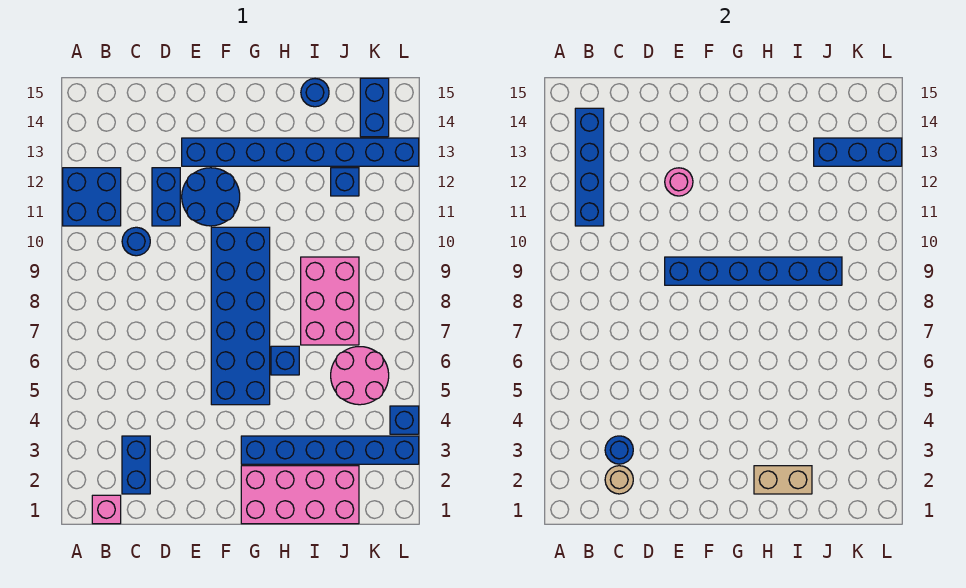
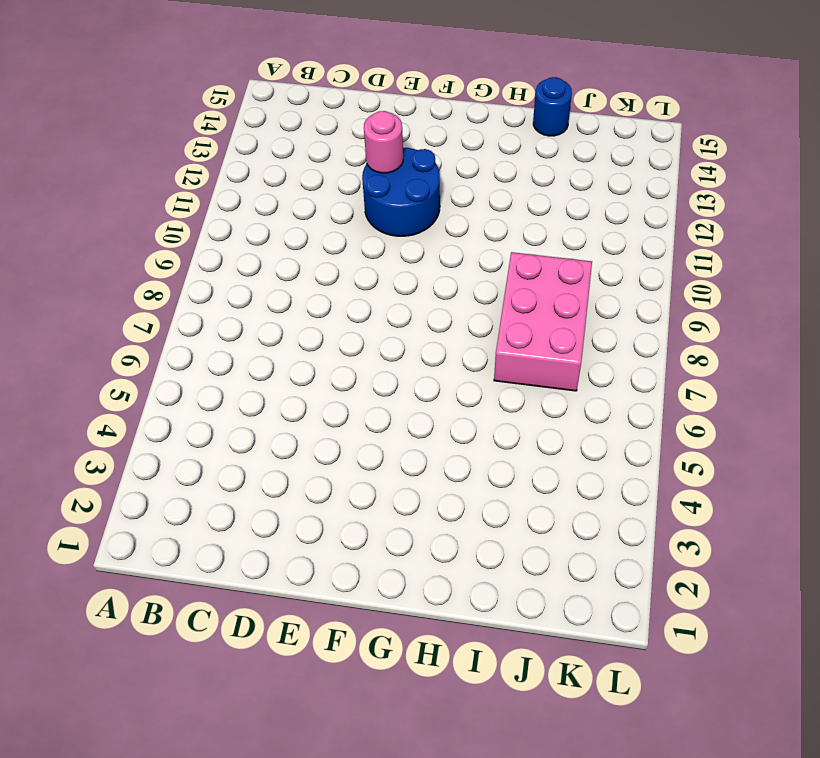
none -> blue 2x2 brick [63,168,121,226]
none -> pink 1x1 brick [92,495,121,524]
none -> blue 1x2 brick [122,436,150,494]

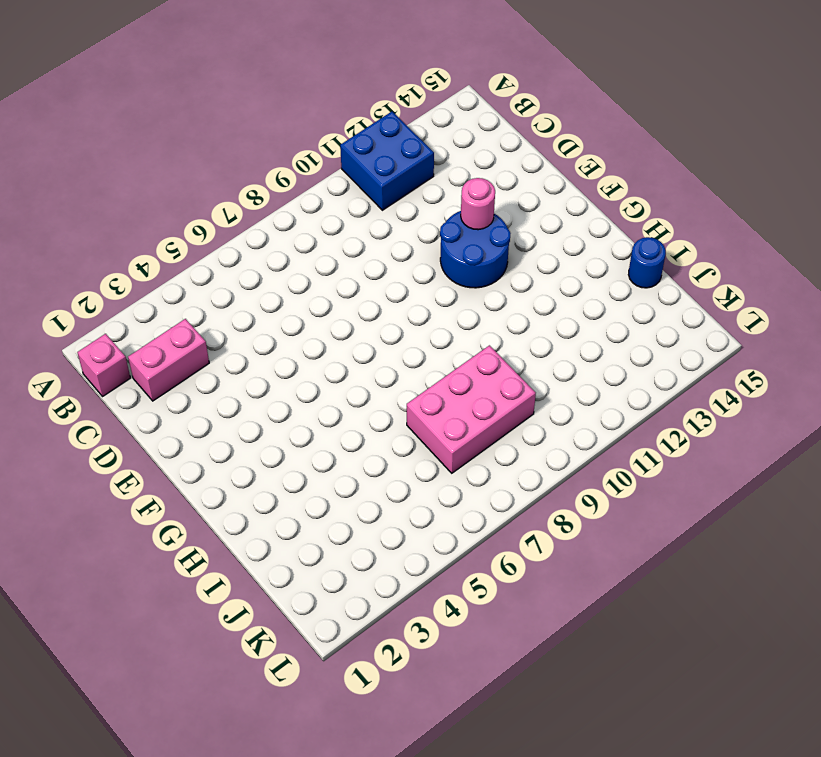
pink 1x2 brick [128,319,209,401] -> blue 1x2 brick [122,436,150,494]
none -> blue 1x1 round brick [122,227,150,256]
none -> blue 1x2 brick [152,168,180,226]
none -> blue 1x8 brick [182,138,419,166]

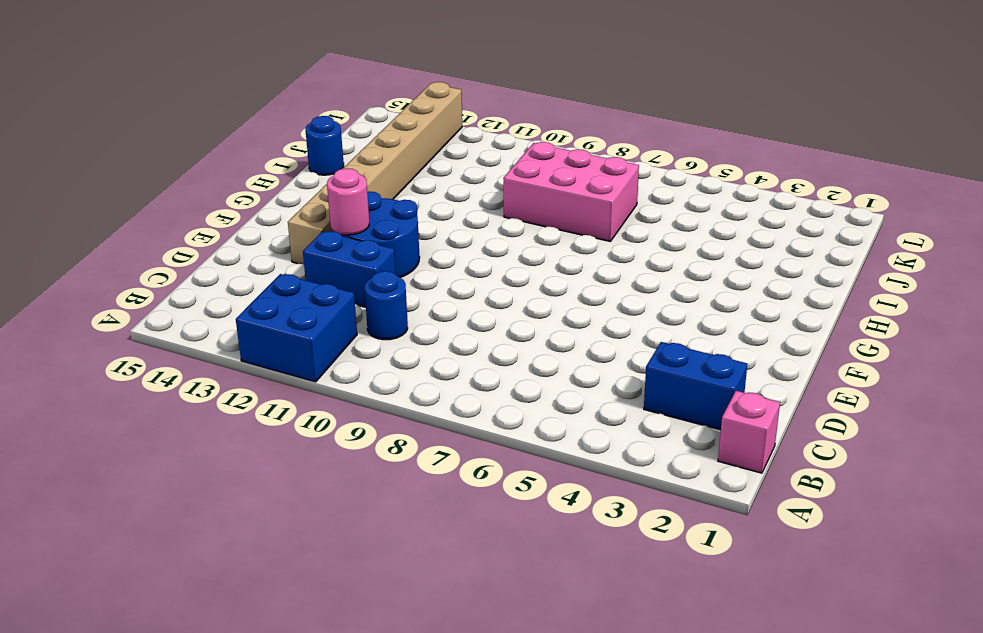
tan 1x8 brick [288,82,462,264] -> blue 1x8 brick [182,138,419,166]
none -> blue 2x6 brick [211,227,270,405]
none -> pink 2x4 brick [241,466,359,524]
none -> blue 1x6 brick [241,436,419,464]

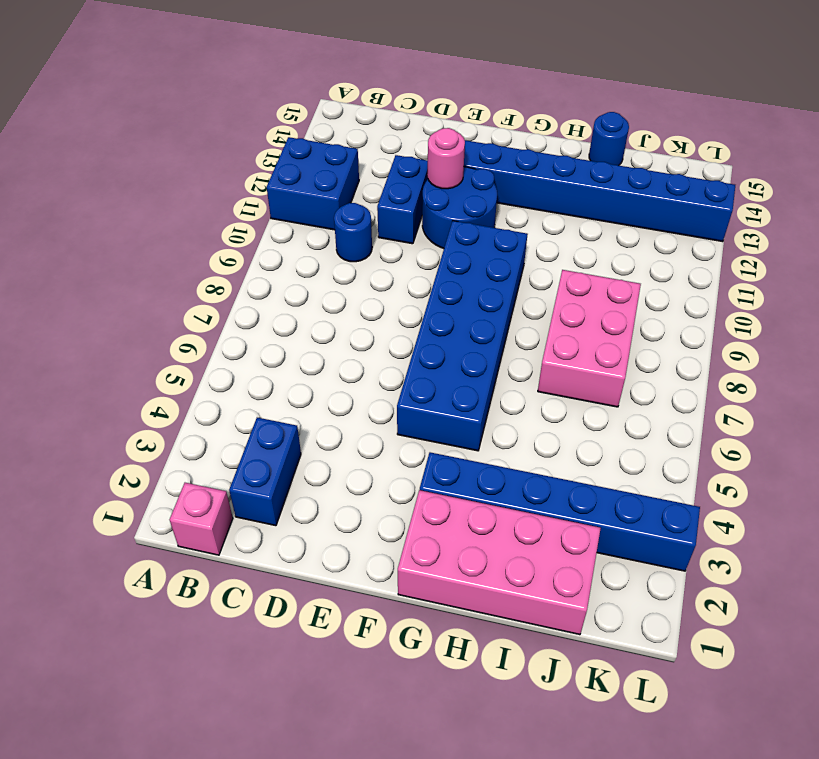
none -> blue 1x1 brick [271,346,299,375]
none -> pink 2x2 round brick [331,347,389,405]
none -> blue 1x1 brick [331,168,359,196]

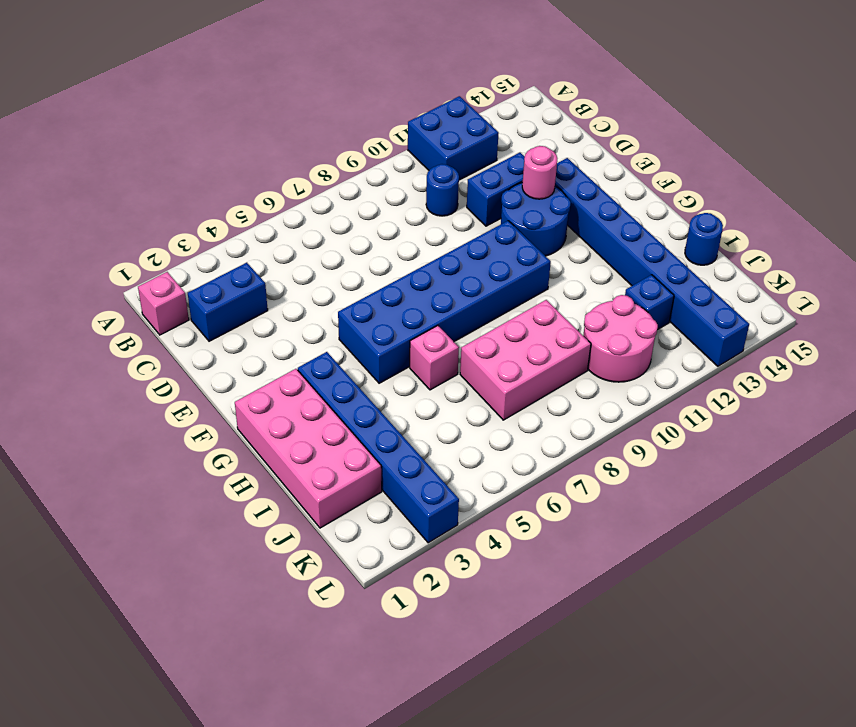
pink 1x1 brick [410,326,459,390] -> blue 1x1 brick [271,346,299,375]
pink 2x2 round brick [583,295,658,382] -> pink 2x2 round brick moved to [331,347,389,405]
none -> blue 1x2 brick [360,78,389,137]
none -> blue 1x1 brick [390,406,419,434]
none -> blue 1x4 brick [575,108,604,226]

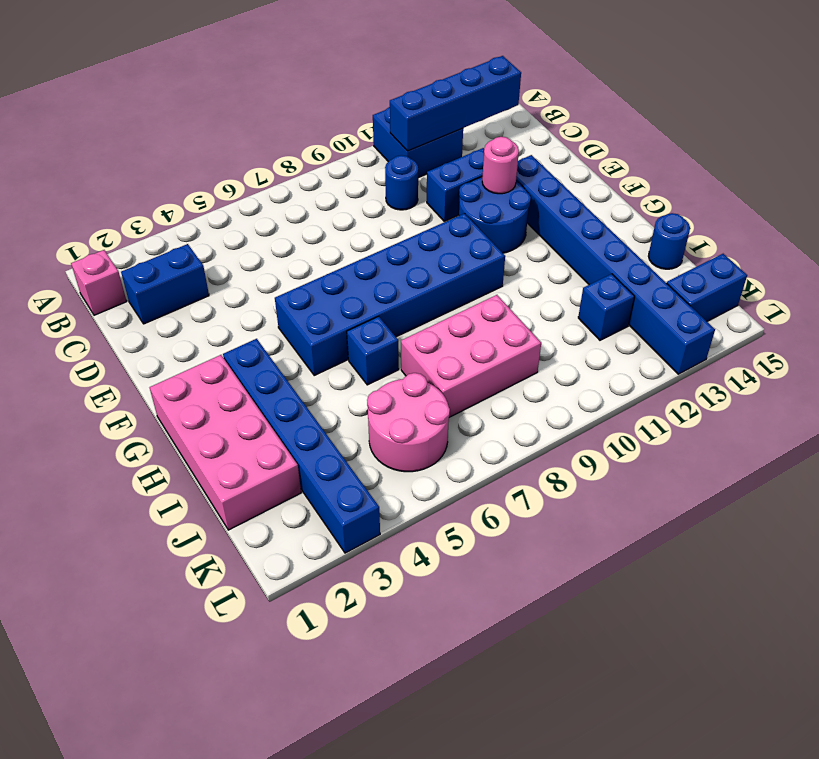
none -> blue 1x1 brick [390,406,419,434]
none -> tan 1x1 round brick [605,466,633,494]
none -> blue 1x1 round brick [605,436,633,464]

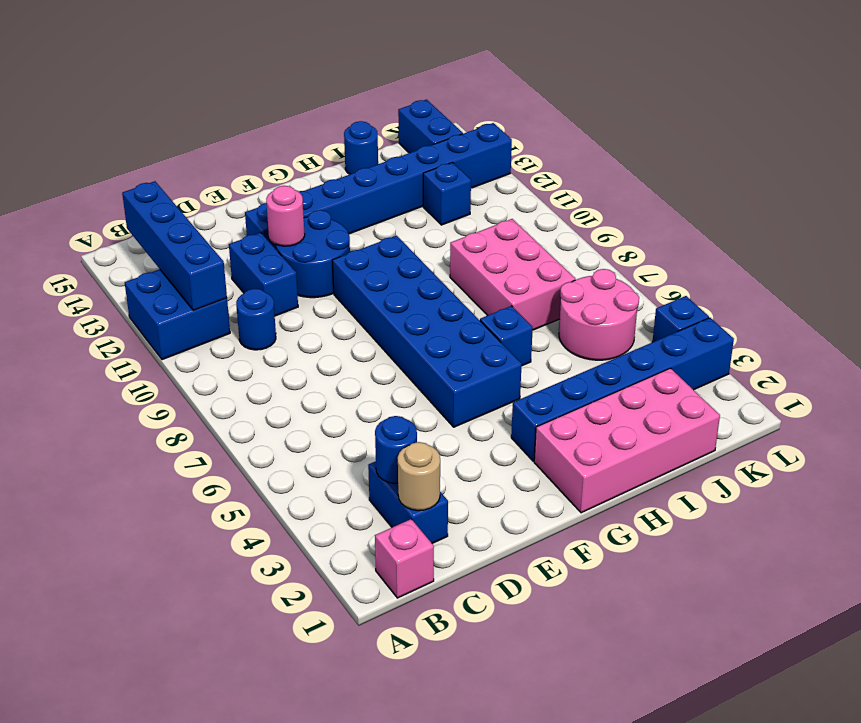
none -> blue 1x6 brick [665,257,842,285]
none -> tan 1x2 brick [754,466,812,494]
none -> blue 1x3 brick [814,138,902,166]

